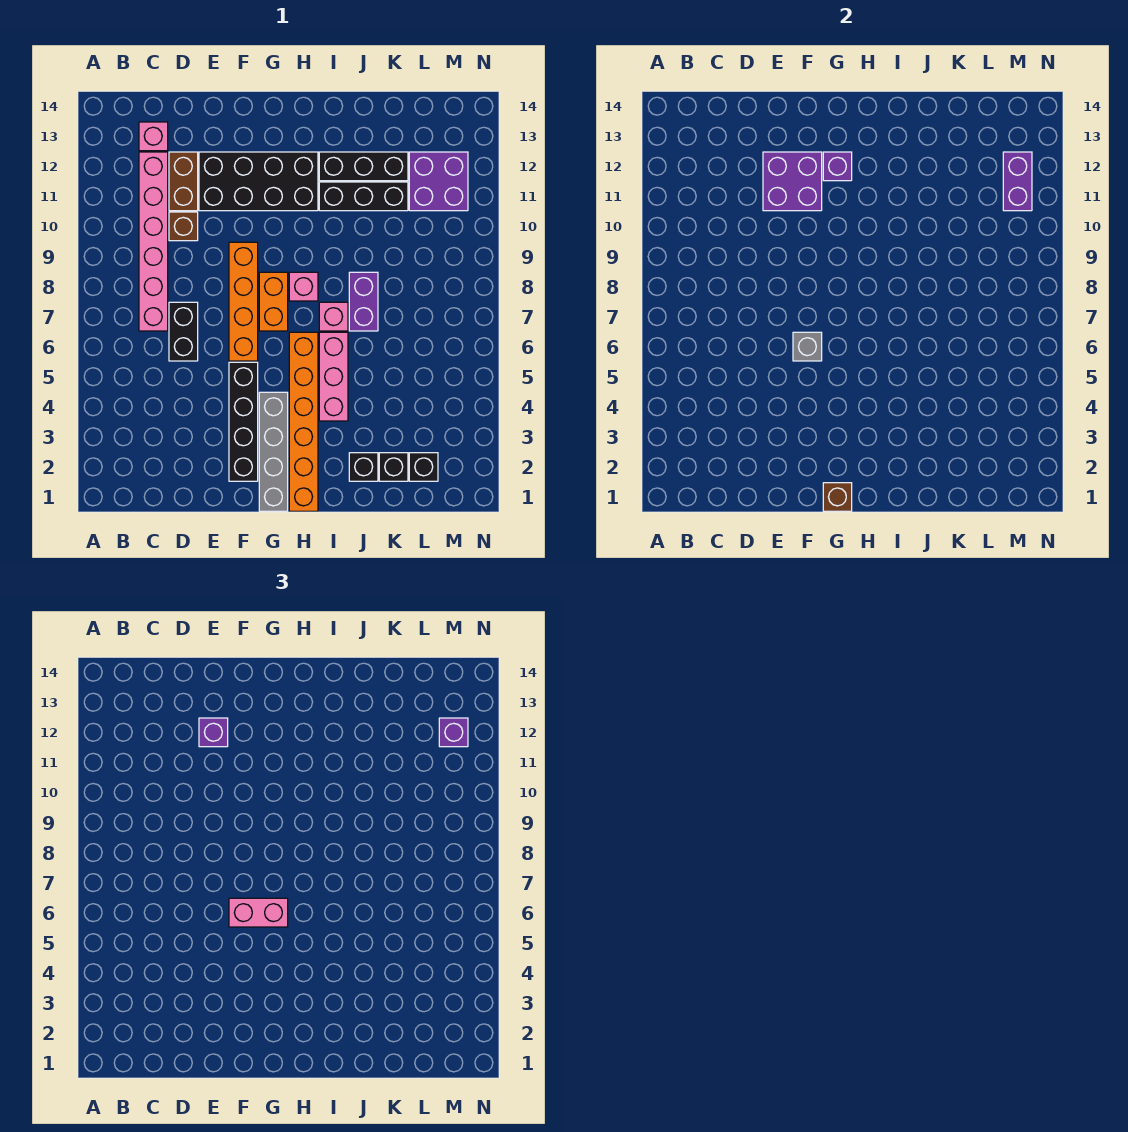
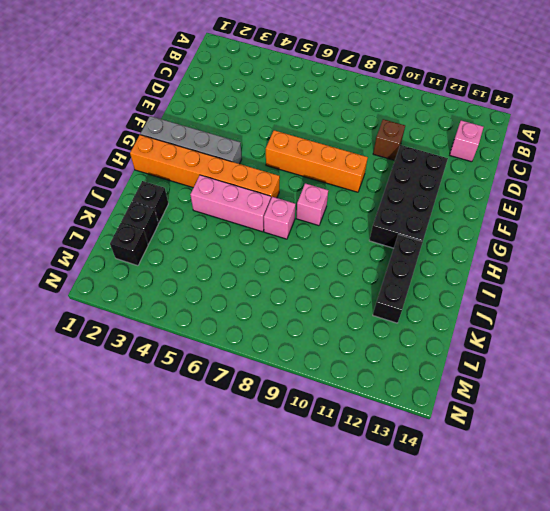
none -> pink 1x6 brick [139,152,168,331]
none -> black 1x2 brick [169,302,198,361]
none -> brown 1x2 brick [169,152,198,211]

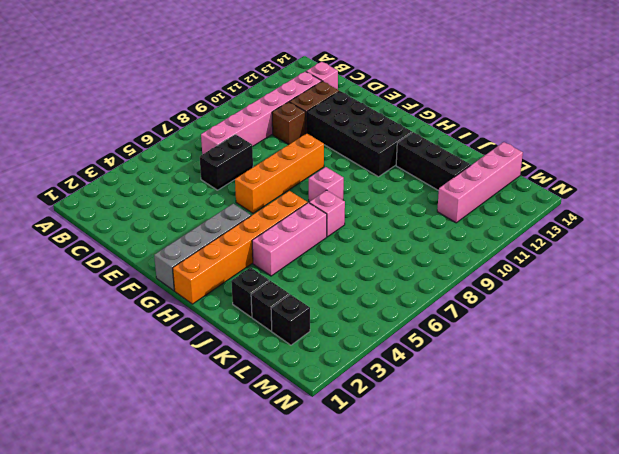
pink 1x4 brick [437,142,523,223] -> purple 2x2 brick [409,152,468,211]
none -> black 1x4 brick [229,362,258,481]
none -> orange 1x2 brick [259,272,288,331]
none -> black 1x3 brick [319,182,408,211]

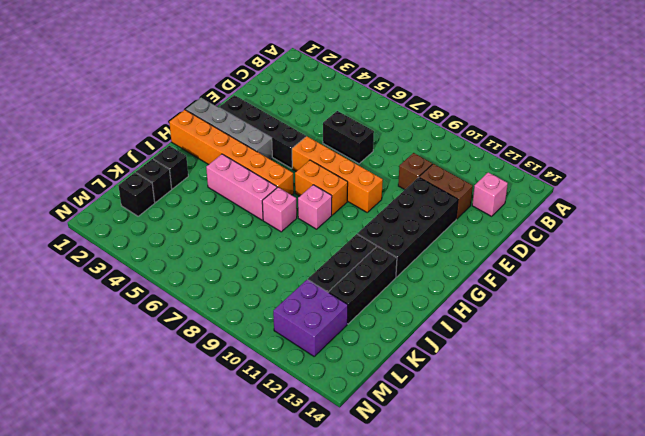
none -> pink 1x6 brick [139,152,168,331]
none -> purple 1x2 brick [349,272,378,331]
none -> purple 2x2 brick [763,152,822,211]

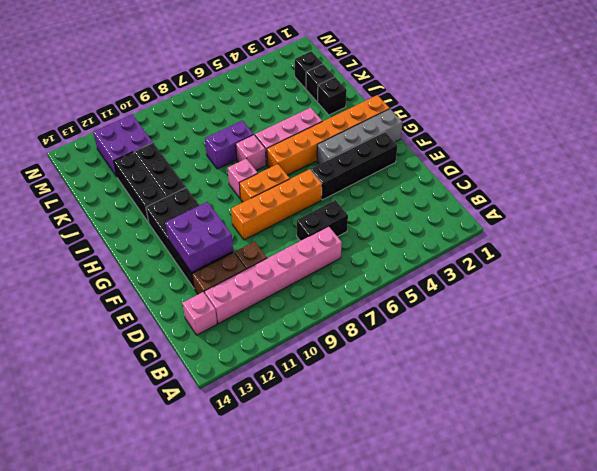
none -> grey 1x1 brick [793,332,822,361]
none -> brown 1x1 brick [823,483,852,511]
none -> purple 1x1 brick [823,152,852,181]

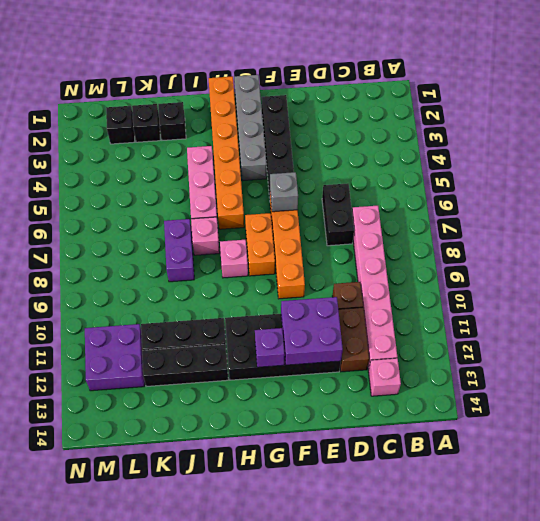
none -> brown 1x1 brick [823,483,852,511]
none -> purple 1x2 brick [1003,152,1032,211]
none -> purple 1x1 brick [199,718,228,747]

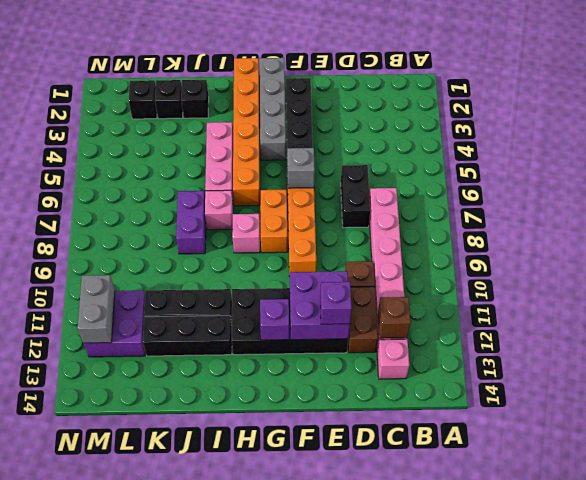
brown 1x1 brick [378,297,411,338] -> brown 1x1 brick moved to [823,483,852,511]
grey 1x2 brick [78,275,115,343] -> purple 1x2 brick [1003,152,1032,211]
none -> pink 1x2 brick [229,898,288,927]
none -> purple 1x1 brick [439,718,468,747]

